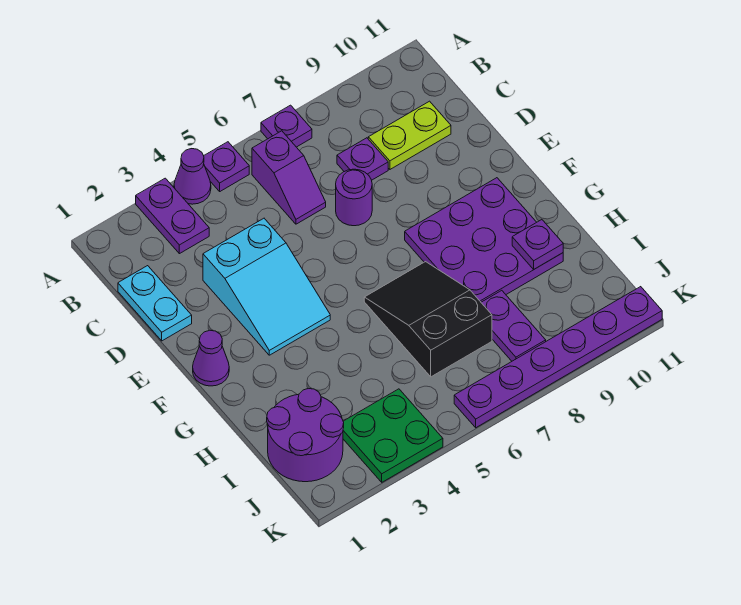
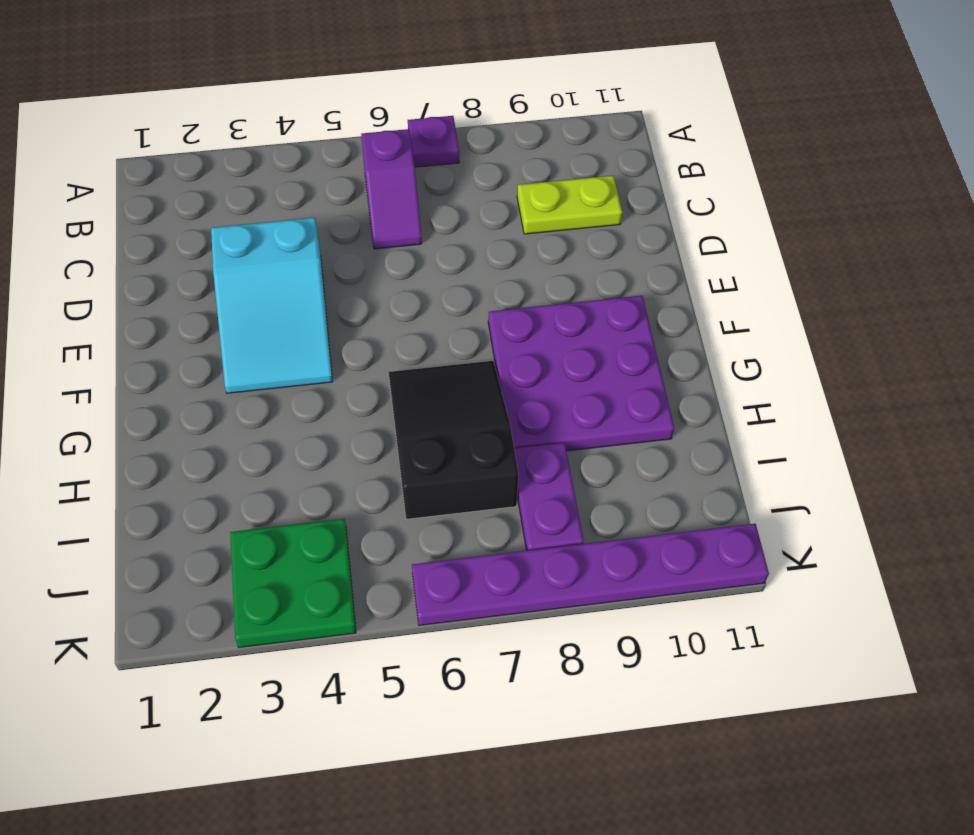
none -> purple 1x2 plate [136,178,209,254]
none -> purple 1x1 cone [174,149,211,204]
none -> purple 1x1 plate [204,142,249,191]

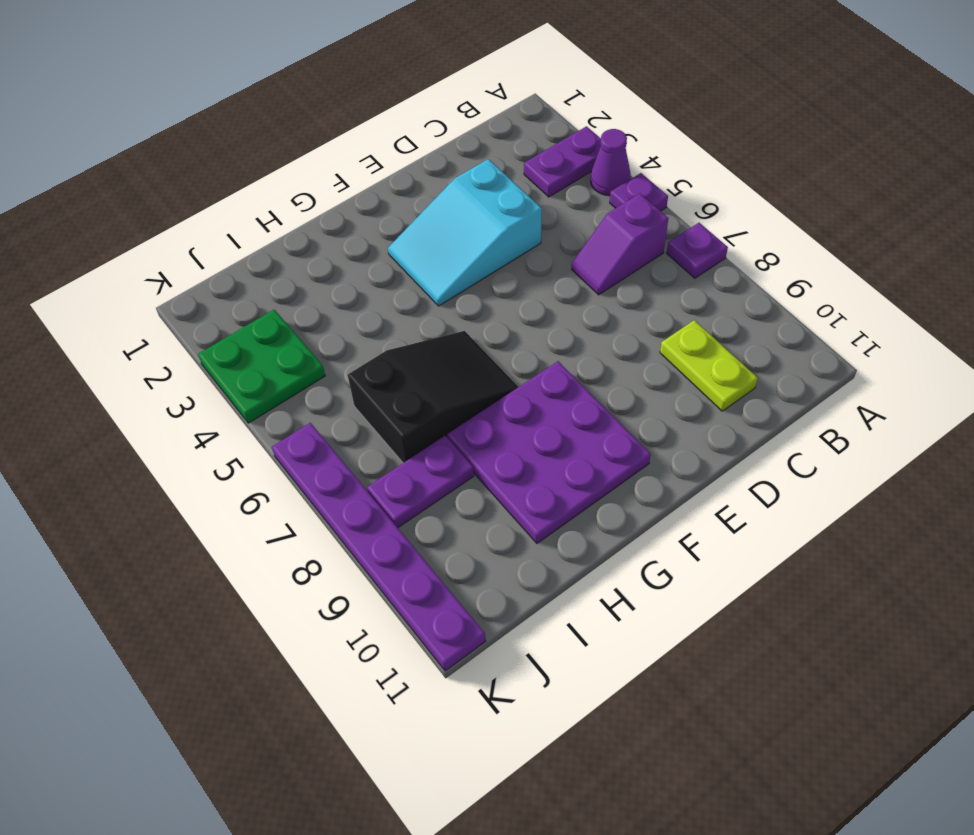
none -> cyan 1x2 plate [118,266,192,341]
none -> purple 1x1 plate [337,138,388,180]
none -> purple 1x1 round brick [336,169,372,226]

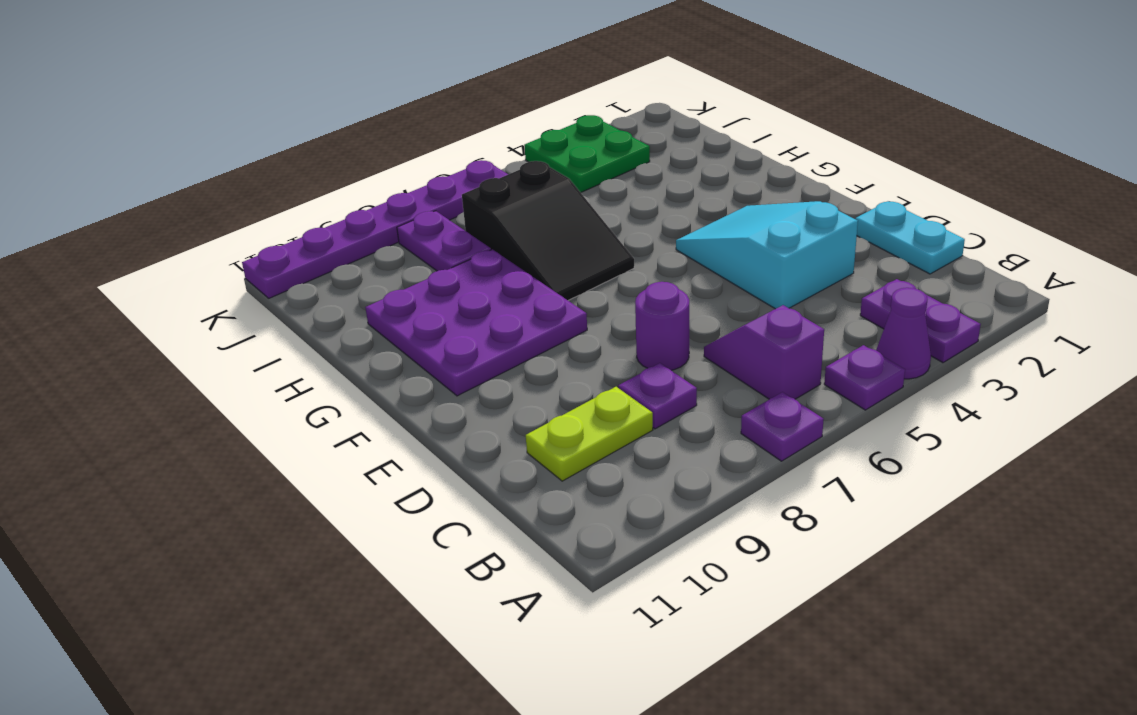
none -> purple 1x1 cone [193,330,229,386]
none -> purple 2x2 round brick [267,388,344,482]
none -> purple 1x1 plate [512,220,563,270]

